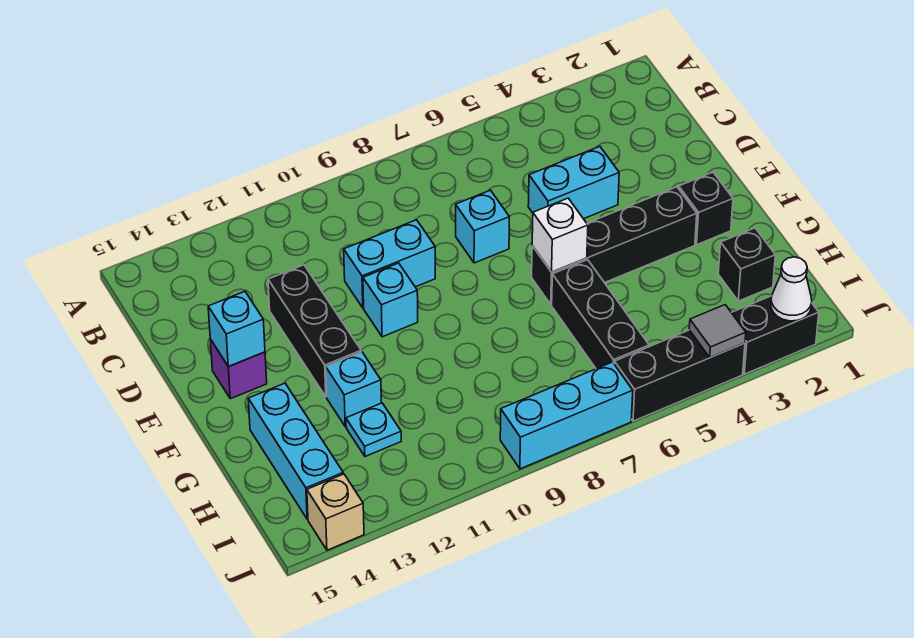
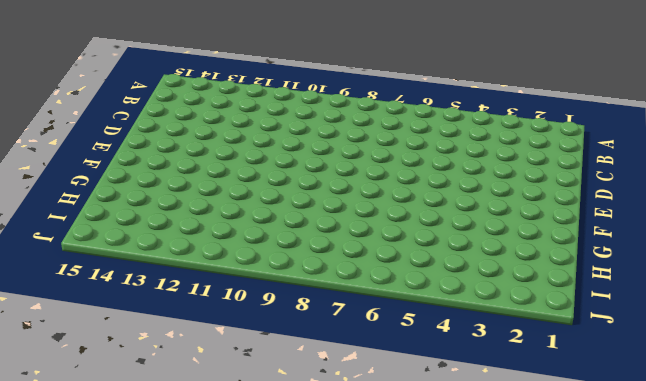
none -> cyan 1x2 brick [528,147,619,219]
none -> cyan 1x1 brick [456,190,509,263]
none -> cyan 1x2 brick [344,220,435,308]

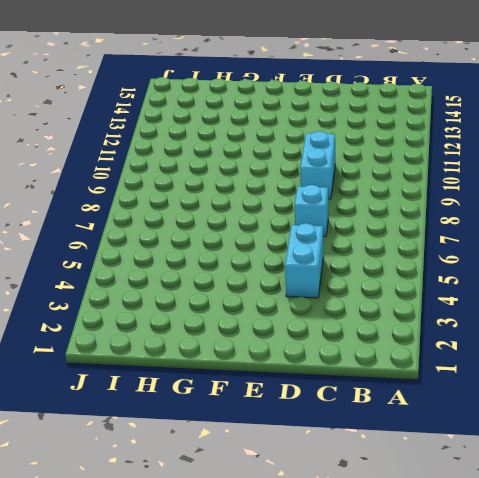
none -> black 1x3 brick [268,265,361,397]
none -> cyan 1x1 brick [363,263,418,337]
none -> purple 1x1 brick [210,339,267,399]

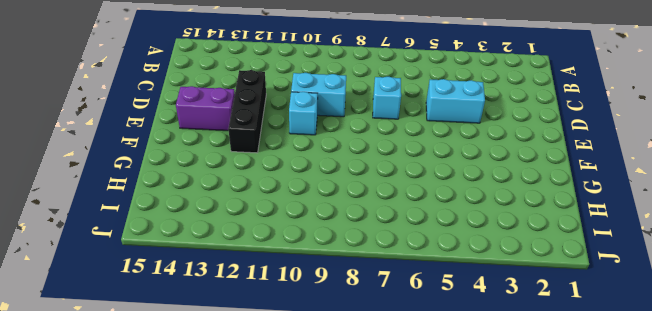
purple 1x2 brick [176,86,235,131] -> purple 1x1 brick [210,339,267,399]
none -> black 1x1 brick [679,172,733,245]
none -> black 1x4 brick [532,187,697,304]
none -> black 1x3 brick [552,260,649,369]

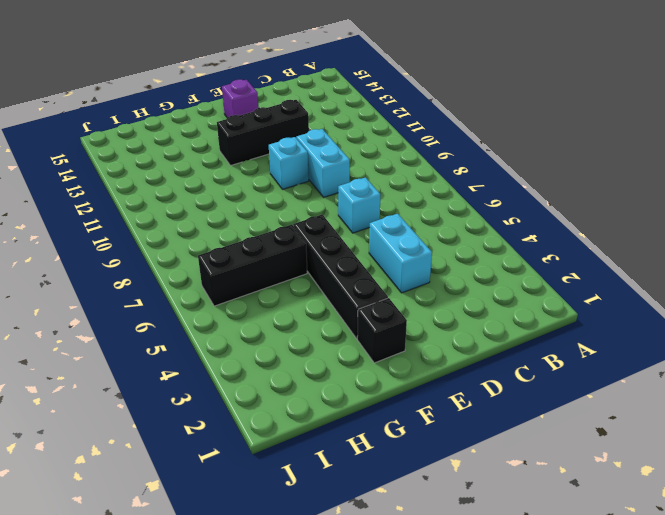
none -> cyan 1x1 brick [326,352,381,427]
none -> cyan 1x3 brick [248,383,343,519]
none -> black 1x1 brick [718,228,775,301]

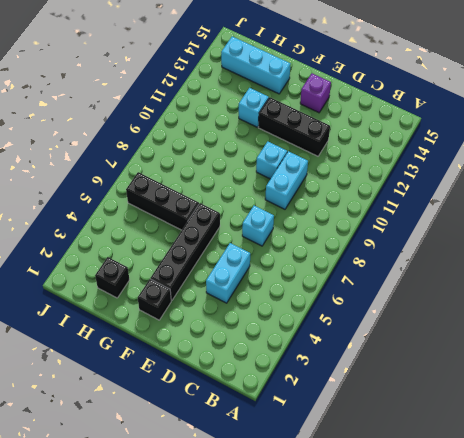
none -> cyan 1x1 plate [346,403,401,456]
none -> black 1x2 brick [731,296,819,374]
none -> black 1x3 brick [614,330,745,421]

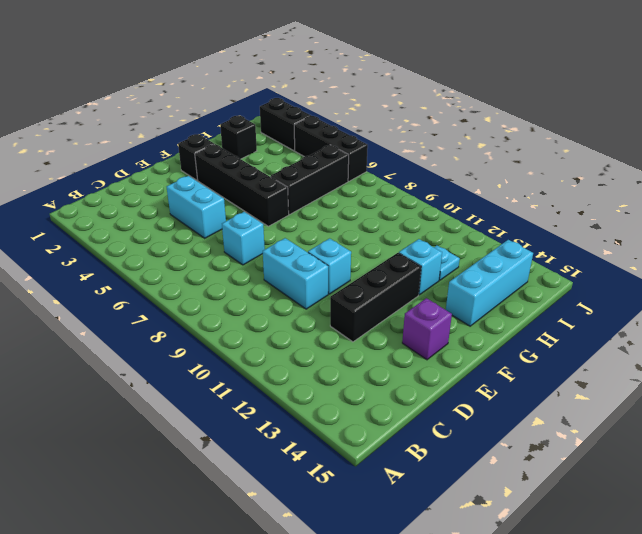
none -> cyan 1x3 brick [500,362,633,469]
none -> tan 1x1 brick [307,474,364,550]
none -> cyan 1x1 brick [208,291,265,367]

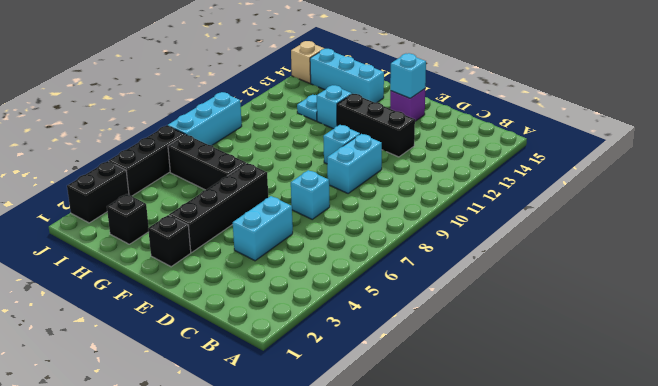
none -> white 1x1 brick [532,198,588,272]
none -> white 1x1 cone [771,257,812,321]
none -> grey 1x1 tile [689,305,746,357]

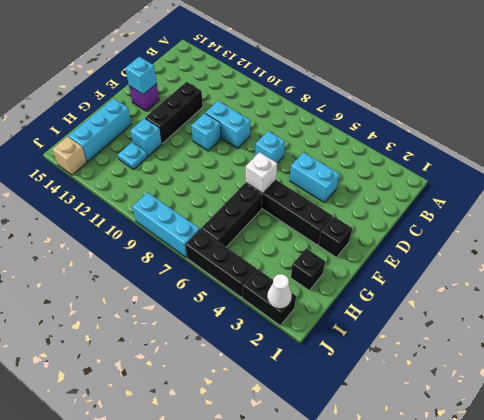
none -> grey 1x1 tile [689,305,746,357]

